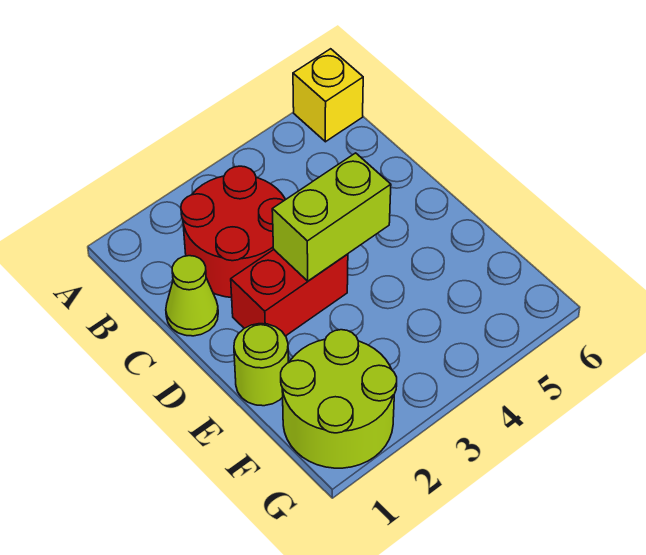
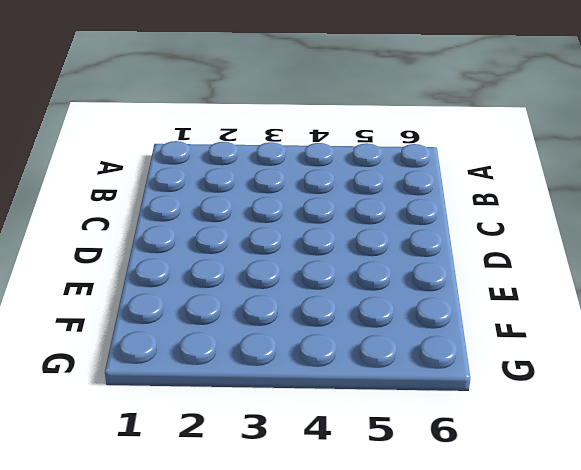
none -> yellow 1x1 brick [293,49,363,142]
none -> red 2x2 round brick [181,166,286,298]

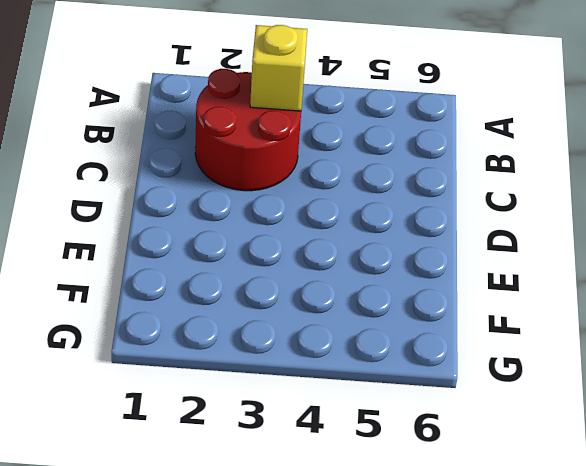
yellow 1x1 brick [250,25,307,111] -> yellow 1x1 brick moved to [293,49,363,142]
none -> lime 1x1 cone [166,256,218,336]
none -> red 1x2 brick [231,250,348,336]

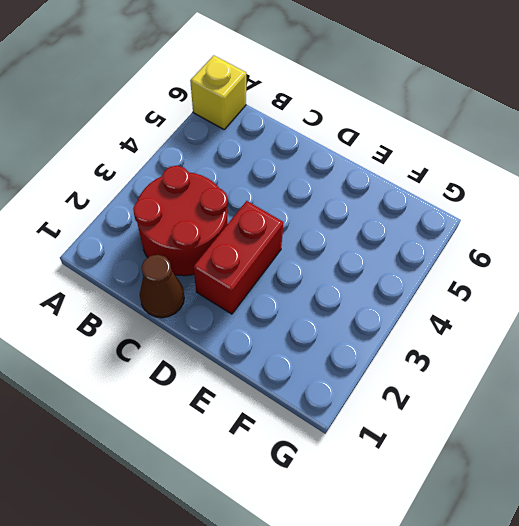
brown 1x1 cone [140,255,184,318] -> lime 1x1 cone [166,256,218,336]
none -> lime 1x1 round brick [234,324,288,406]
none -> lime 2x2 round brick [281,330,397,468]

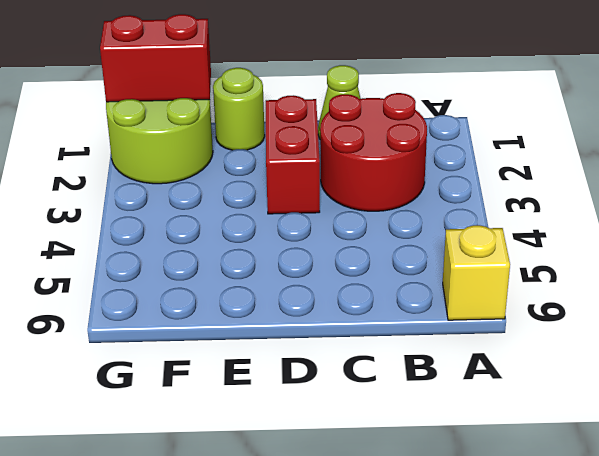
red 1x2 brick [100,14,211,102] -> none
none -> lime 1x2 brick [272,153,391,281]

